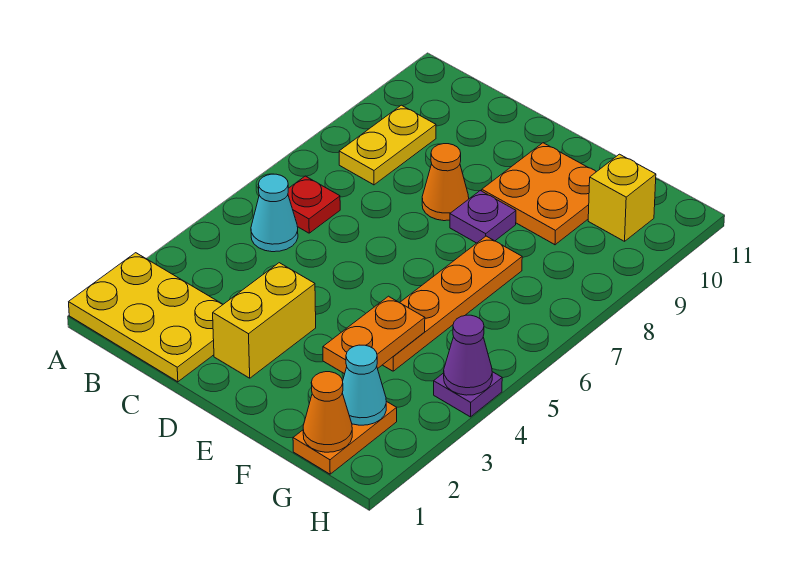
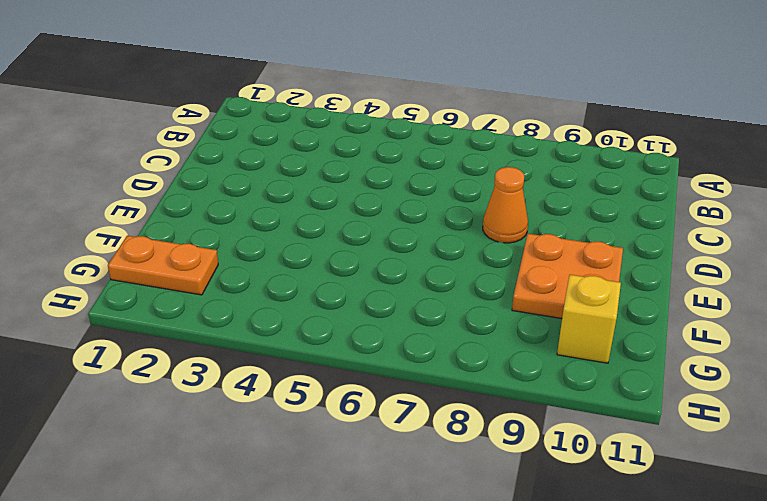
none -> yellow 2x3 plate [69,253,223,382]
none -> cyan 1x1 cone [251,174,298,252]
none -> red 1x1 plate [288,176,340,233]

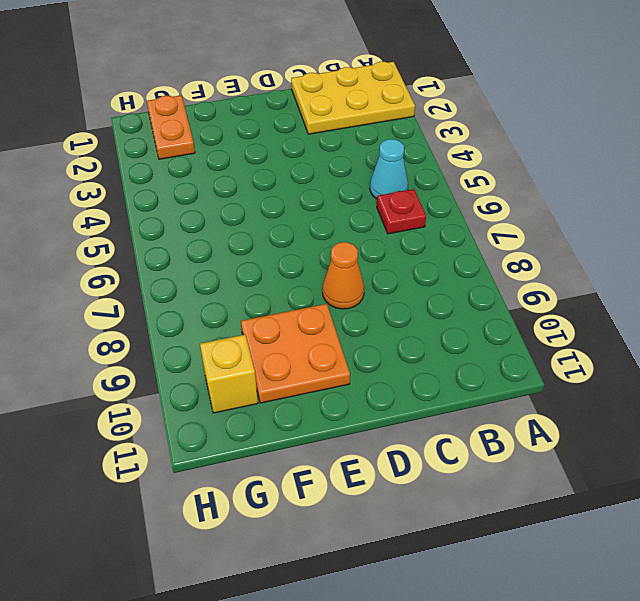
none -> yellow 1x2 plate [339,105,436,185]
none -> yellow 1x2 brick [213,263,316,378]
none -> purple 1x1 plate [450,191,516,243]

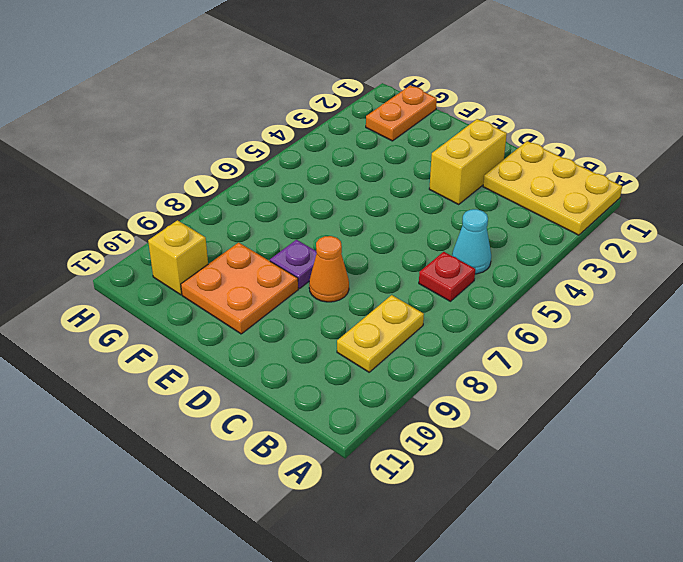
none -> orange 1x4 plate [383,236,522,371]
none -> purple 1x1 plate [434,372,502,417]
none -> orange 1x2 plate [323,296,425,374]

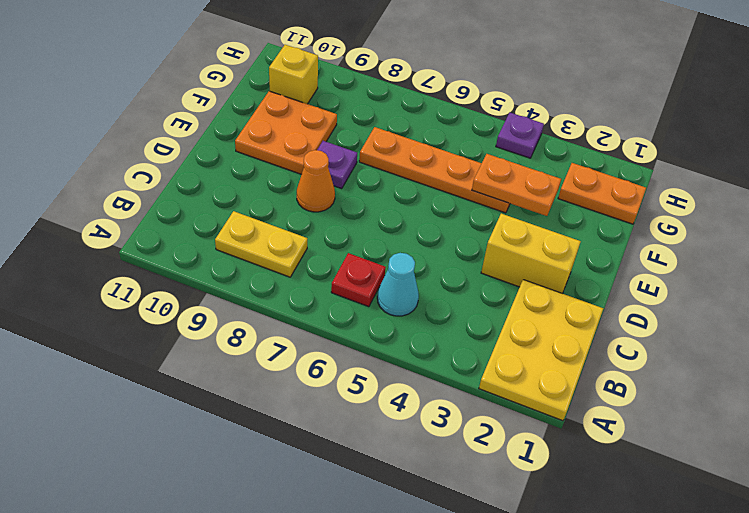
none -> orange 1x1 cone [303,372,352,452]
none -> cyan 1x1 cone [342,345,386,425]
none -> purple 1x1 cone [444,315,492,395]

